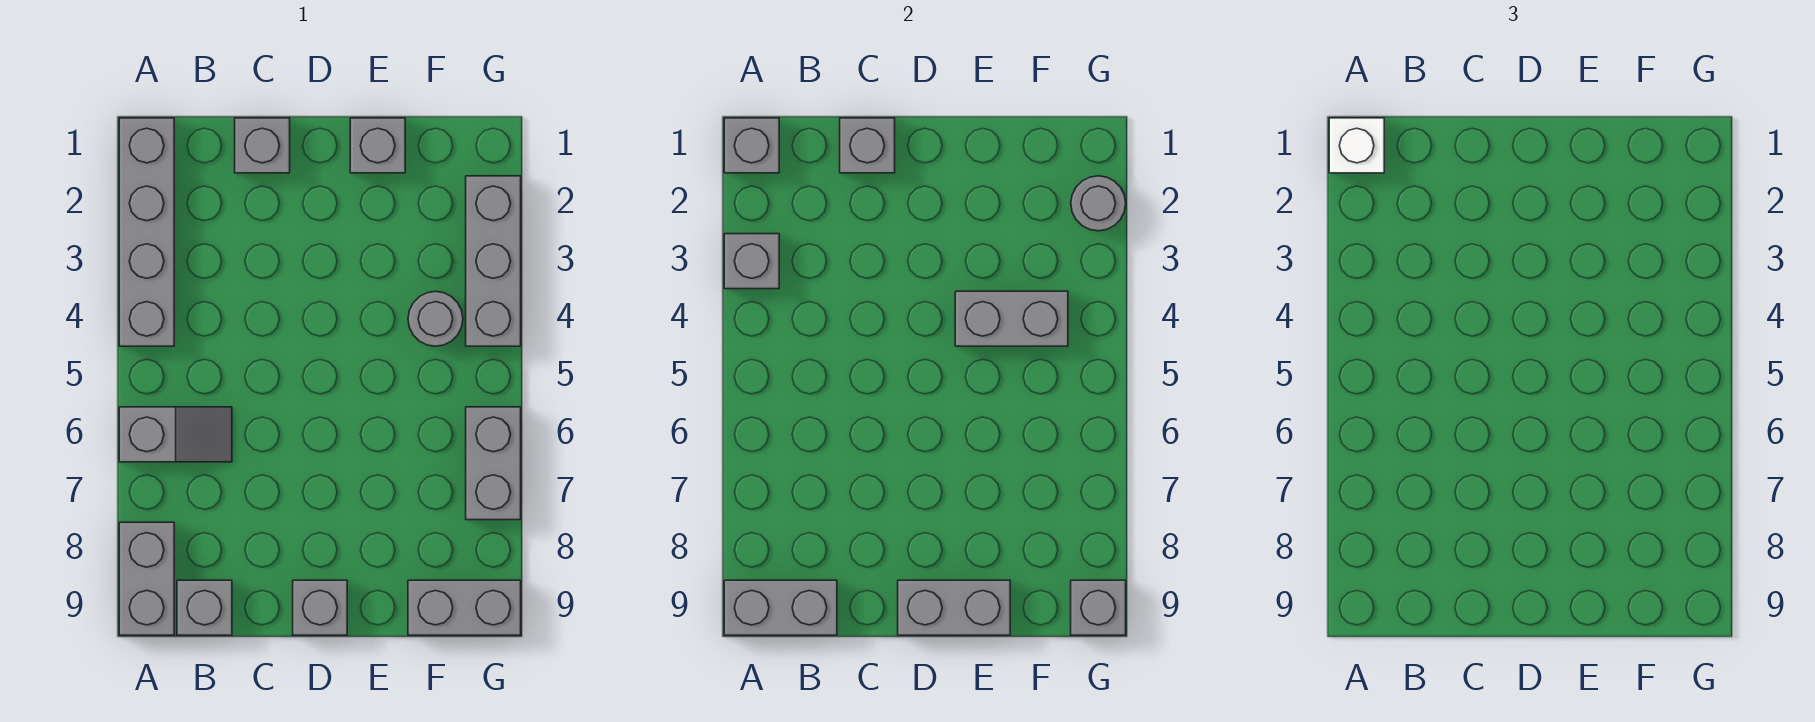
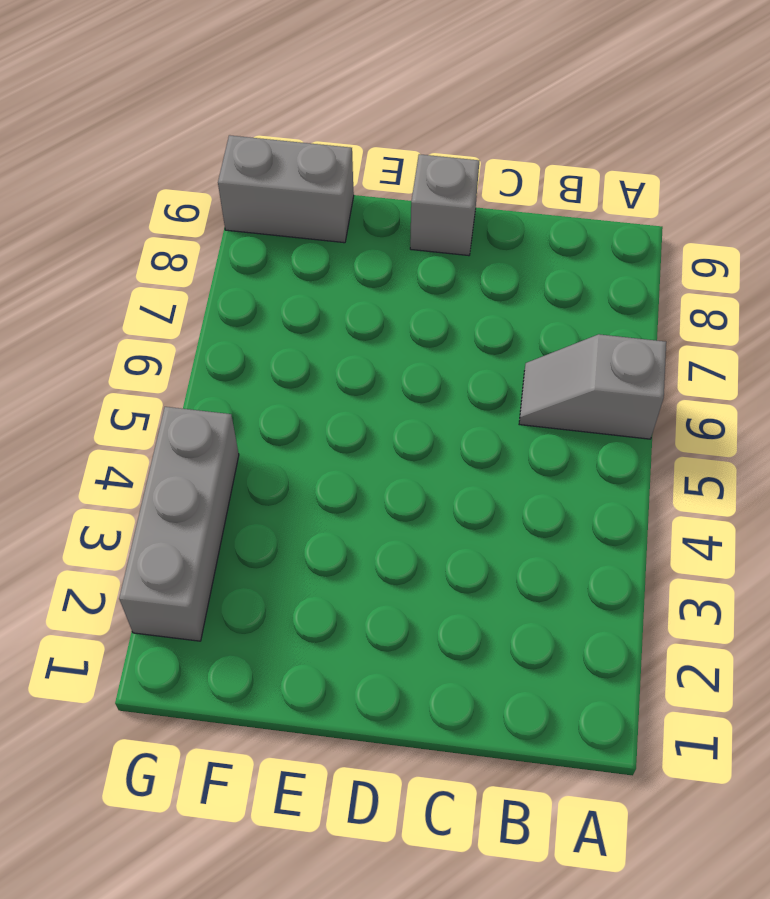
none -> grey 1x4 brick [119,118,174,346]
none -> grey 1x2 brick [119,522,174,635]
none -> grey 1x1 brick [177,580,232,635]

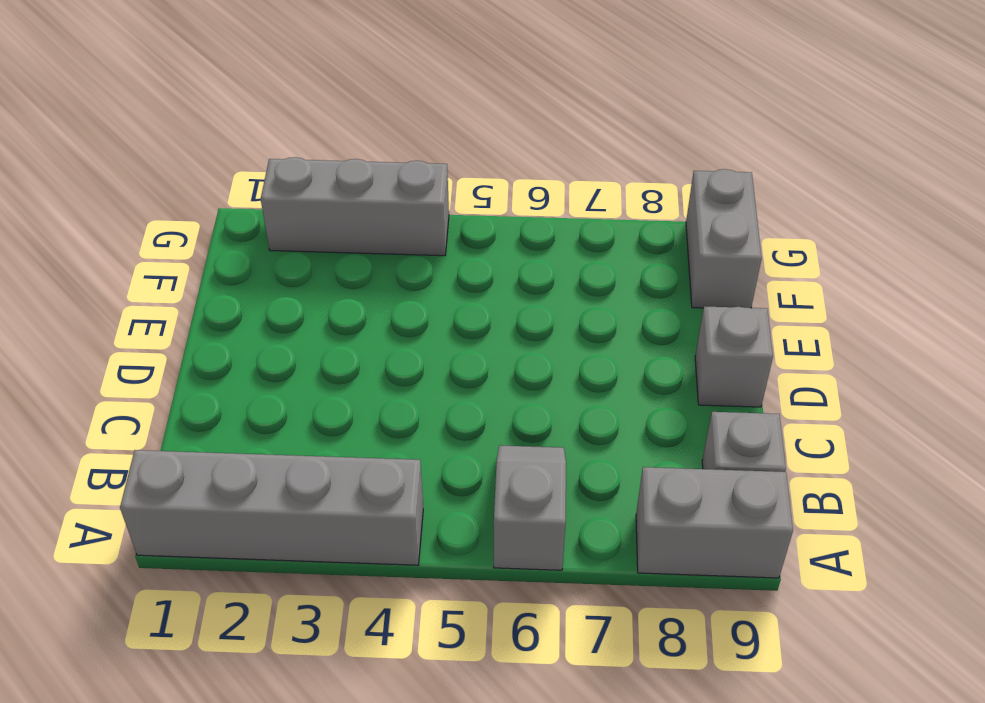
none -> grey 1x1 brick [235,118,290,173]
none -> grey 1x1 brick [350,118,405,173]
none -> grey 1x1 round brick [408,291,463,346]

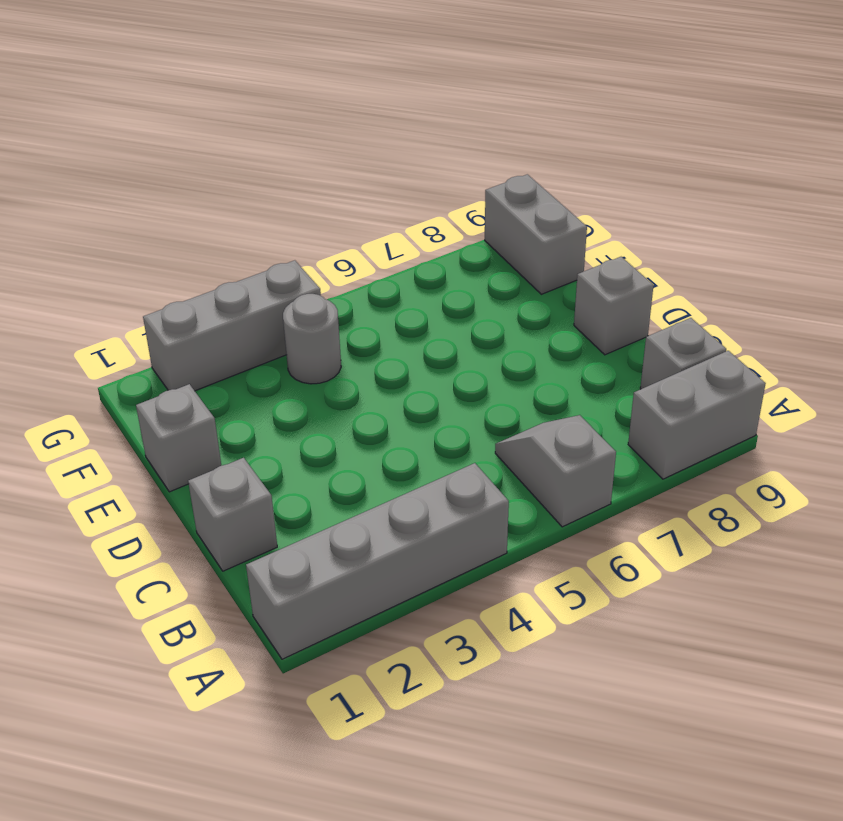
none -> grey 1x2 brick [466,407,521,520]
none -> grey 1x1 brick [724,118,779,173]
none -> grey 1x1 brick [724,234,779,289]

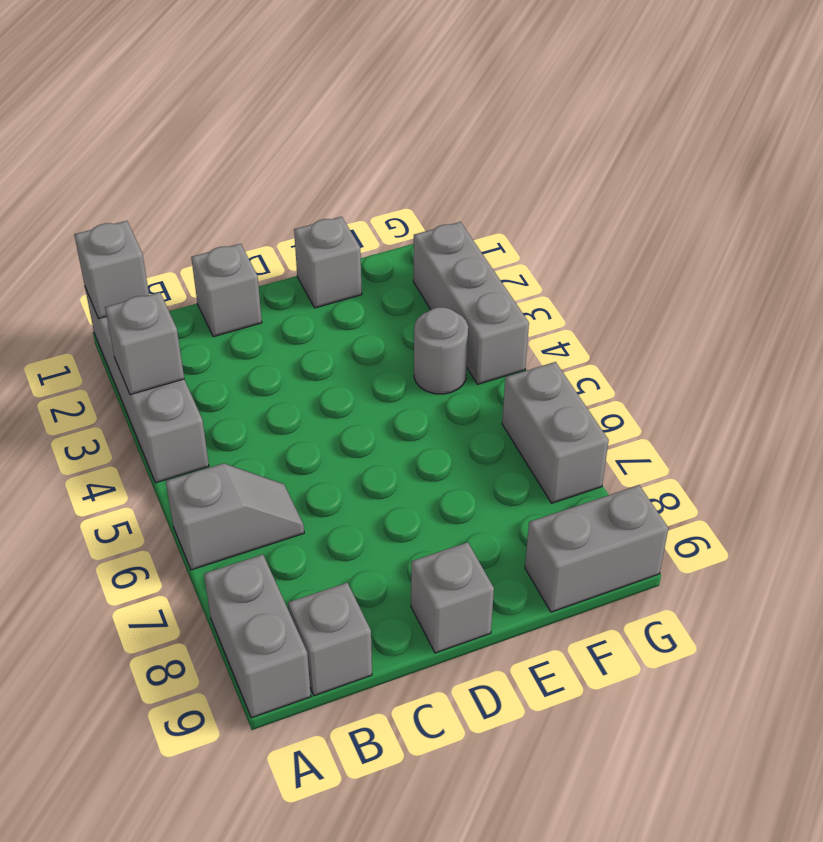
none -> grey 1x2 brick [724,580,837,635]
none -> grey 1x1 brick [840,118,895,173]
none -> grey 1x2 brick [898,580,1010,635]

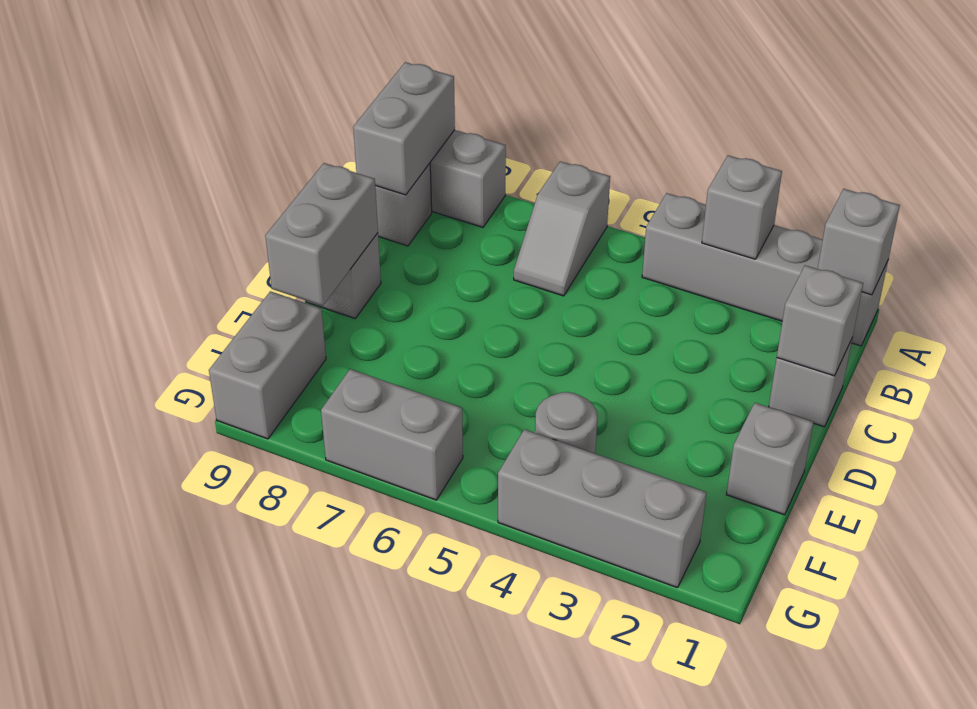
none -> grey 1x2 brick [955,291,1068,346]
none -> grey 1x1 round brick [1071,176,1126,231]
none -> grey 1x1 brick [1071,580,1126,635]

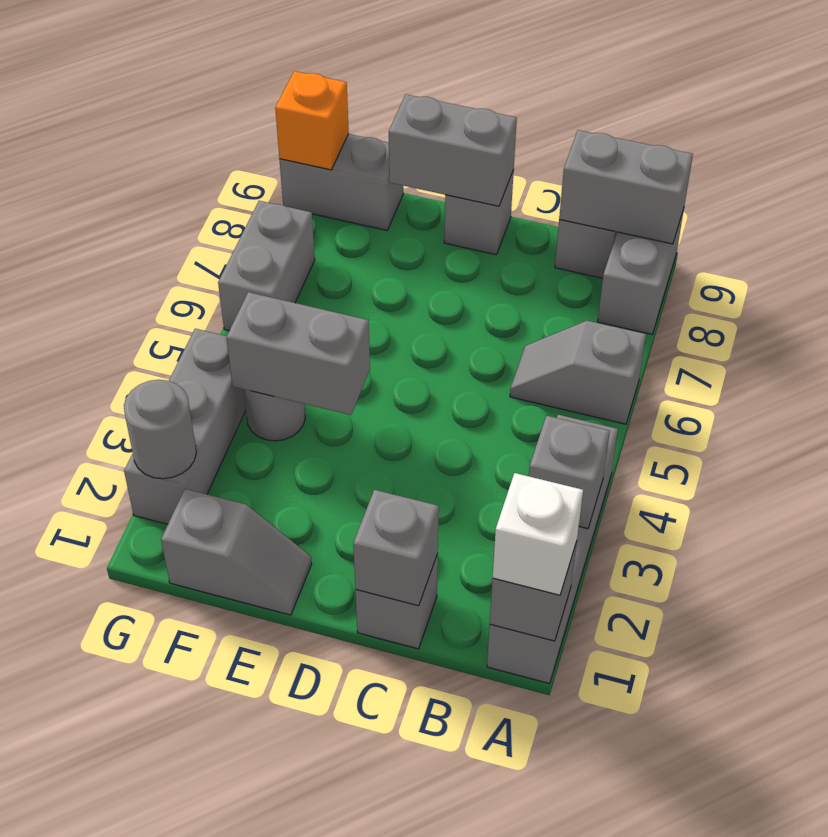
grey 1x2 slope [161,489,312,615] -> grey 1x1 brick [350,118,405,173]
orange 1x1 brick [275,71,349,170] -> grey 1x1 brick [1071,580,1126,635]

